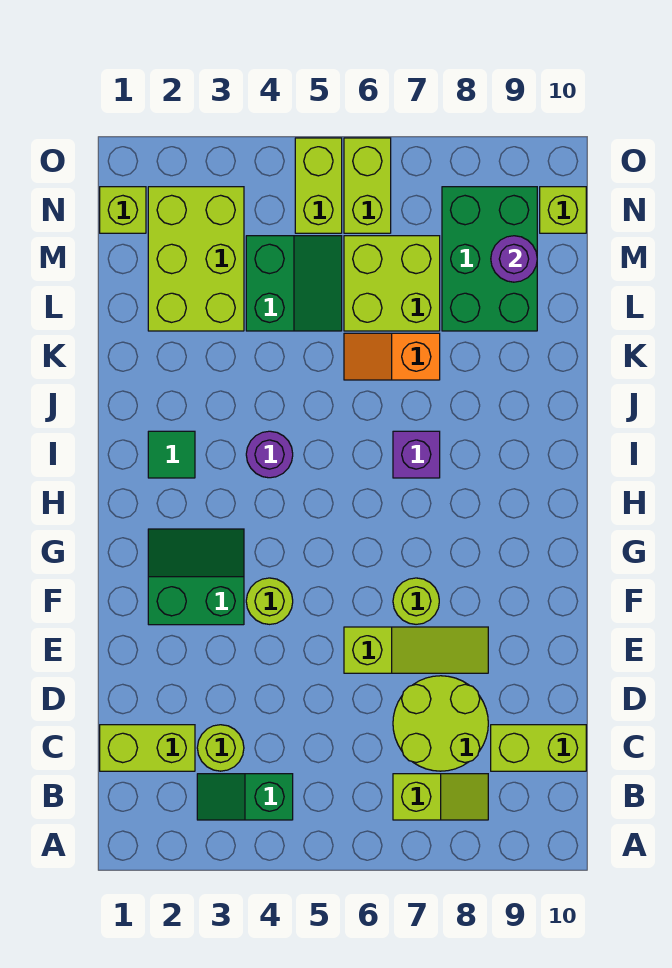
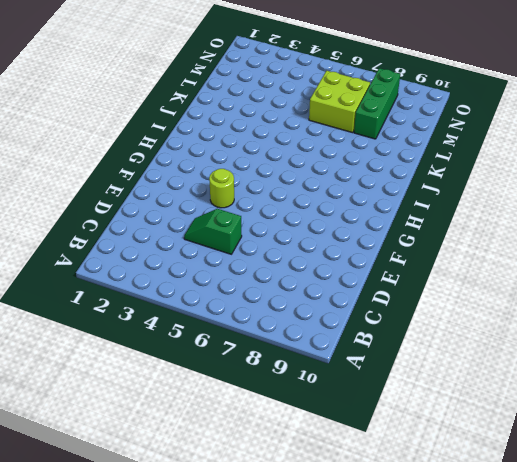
green 1x2 slope [184,209,242,254] -> green 1x2 slope moved to [197,774,293,820]
green 1x3 brick [354,68,400,139] -> green 2x3 brick [442,187,537,331]
none -> lime 1x2 slope [393,774,488,820]
none -> lime 1x2 brick [100,725,195,771]
none -> lime 1x1 round brick [197,725,244,771]

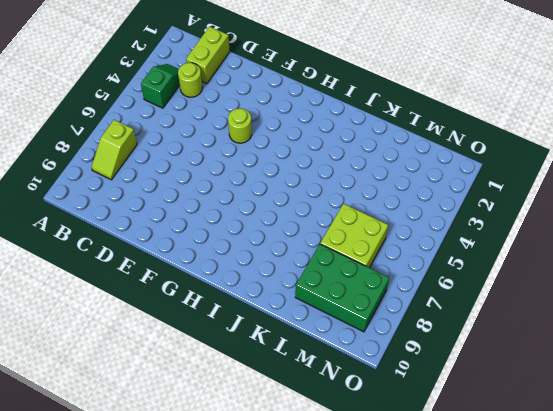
none -> lime 2x2 round brick [393,676,488,771]
none -> lime 1x2 brick [491,725,586,771]
none -> lime 1x3 slope [344,627,488,673]

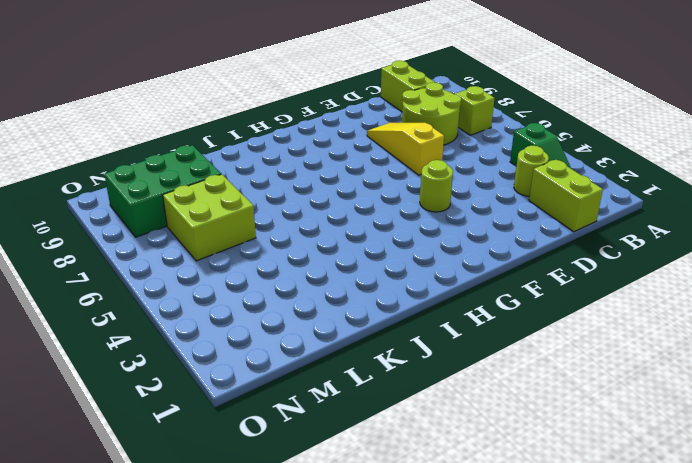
yellow 1x3 slope [367,123,444,175] -> lime 1x3 slope [344,627,488,673]
none -> green 2x2 slope [148,529,244,625]
none -> lime 1x1 round brick [393,578,439,624]
none -> green 1x1 tile [148,431,195,478]

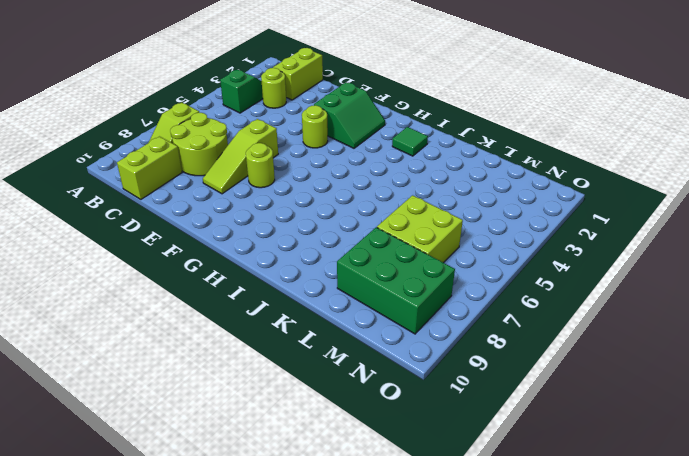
none -> purple 1x1 round brick [246,431,293,478]
none -> purple 1x1 brick [393,431,440,478]
none -> orange 1x2 slope [344,333,440,380]

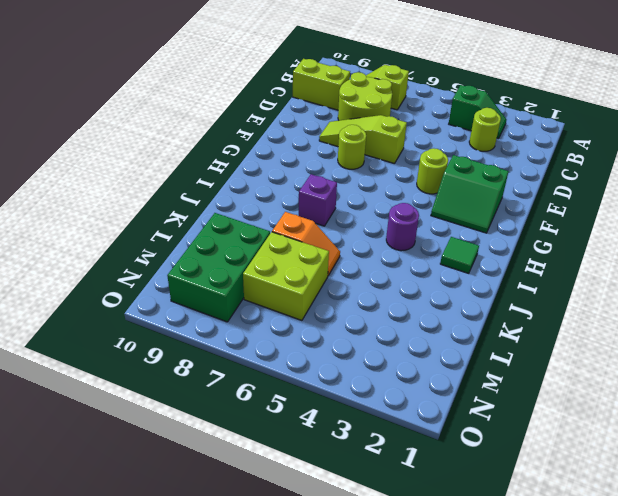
none -> lime 1x2 brick [100,725,195,771]
none -> lime 2x3 brick [148,187,244,331]
none -> green 2x2 slope [246,236,342,331]

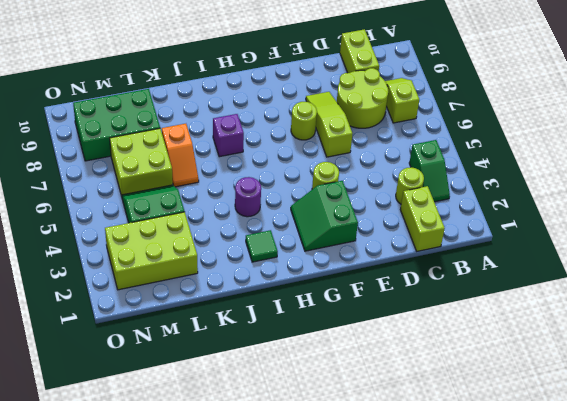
none -> lime 1x1 brick [100,187,146,233]
none -> lime 1x2 brick [295,138,342,233]
none -> lime 1x2 brick [344,138,391,233]

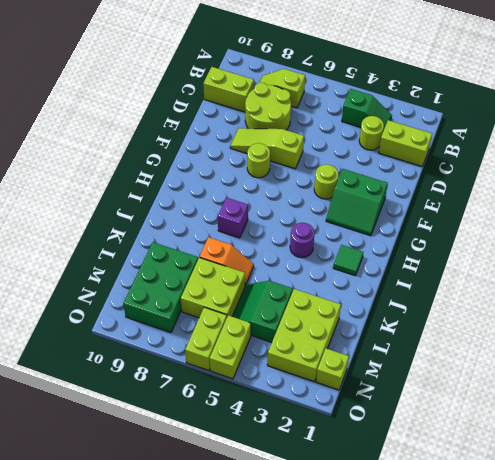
none -> lime 1x1 brick [540,187,586,233]
none -> purple 1x1 round brick [491,236,537,282]

